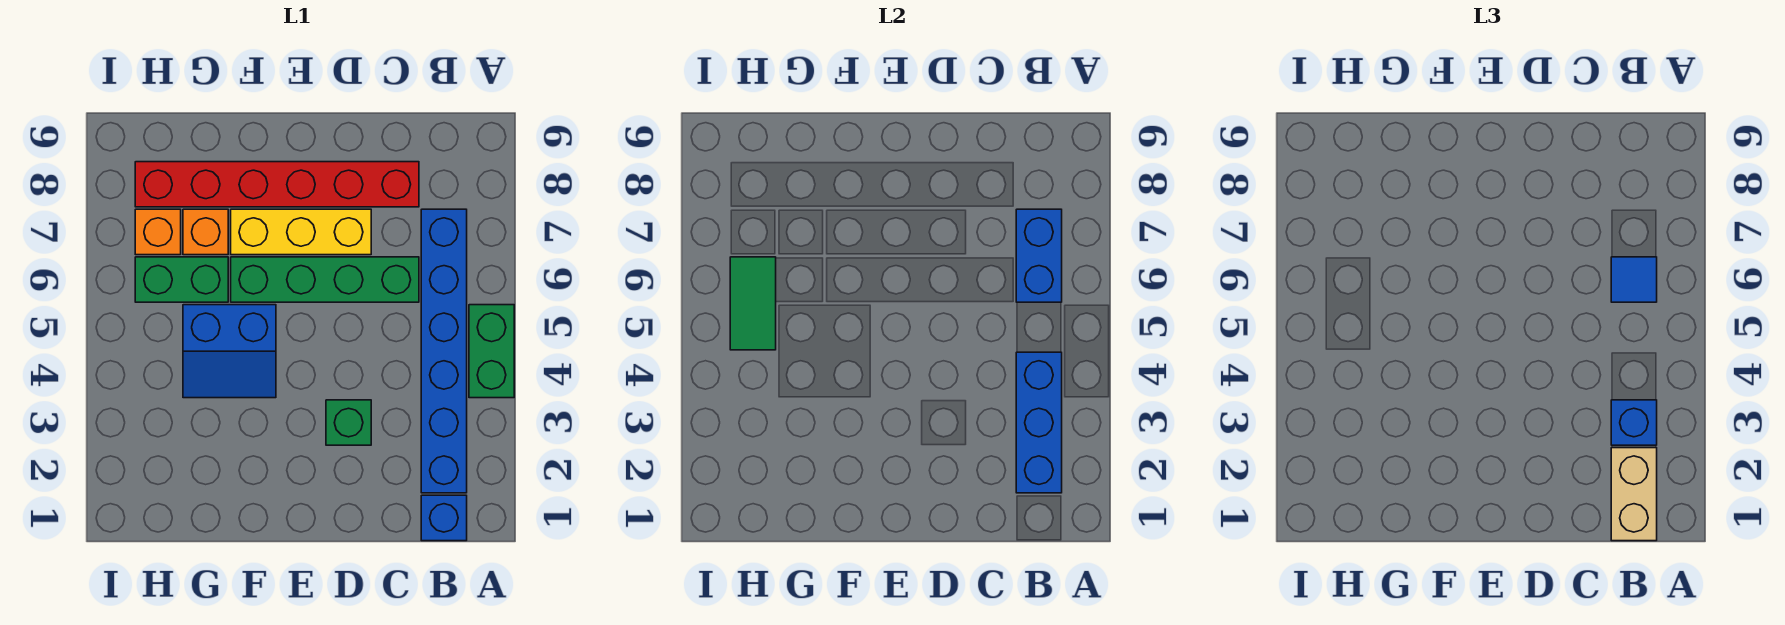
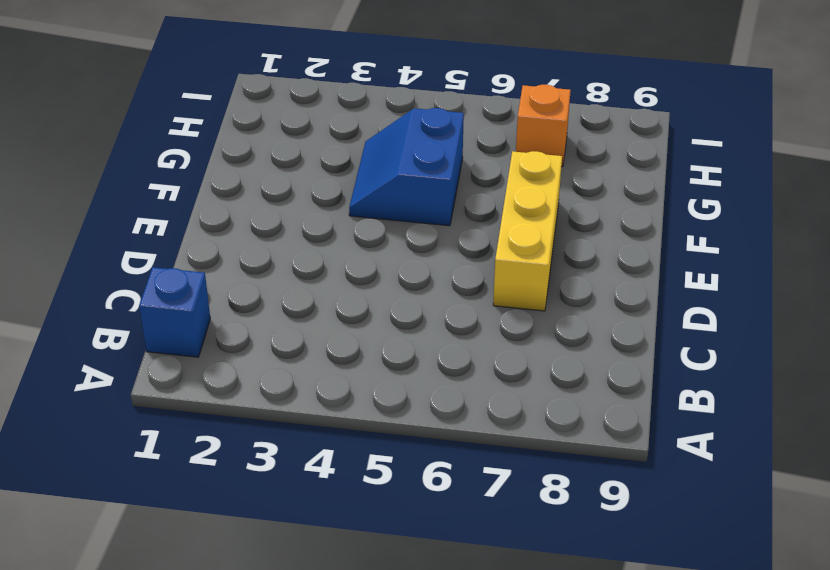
none -> green 1x2 brick [469,305,514,398]
none -> blue 1x6 brick [421,209,467,493]
none -> green 1x4 brick [231,257,419,302]

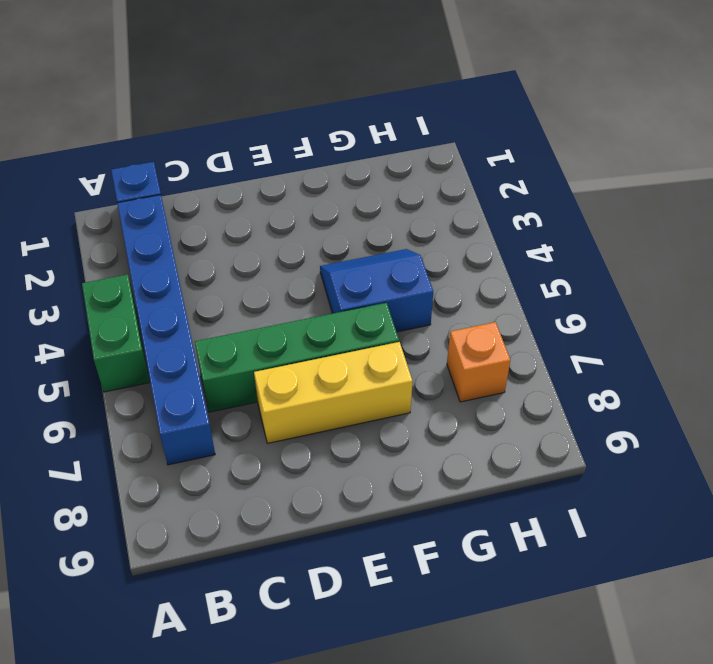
none -> red 1x6 brick [135,162,419,207]
none -> green 1x1 brick [326,400,371,445]
none -> green 1x2 brick [135,257,228,302]

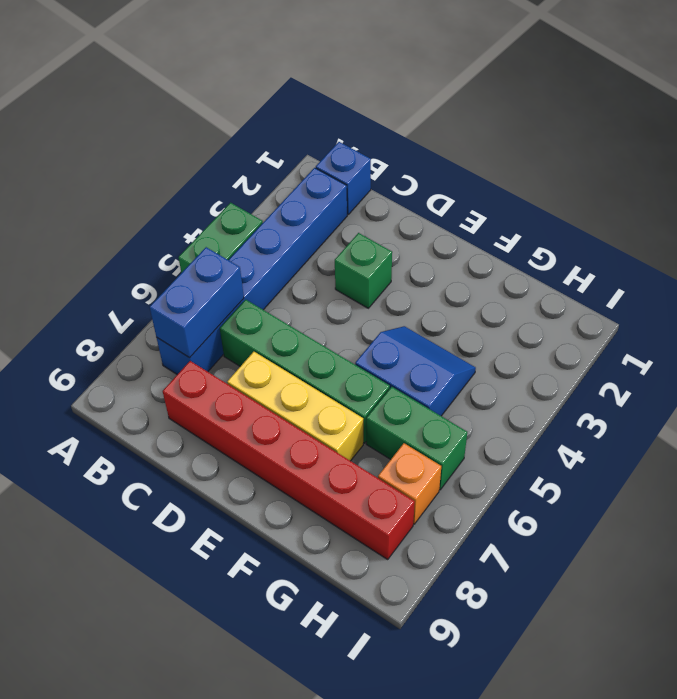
none -> orange 1x1 brick [183,209,228,255]
none -> blue 1x3 brick [1016,352,1062,493]
none -> green 1x2 tile [730,257,776,350]

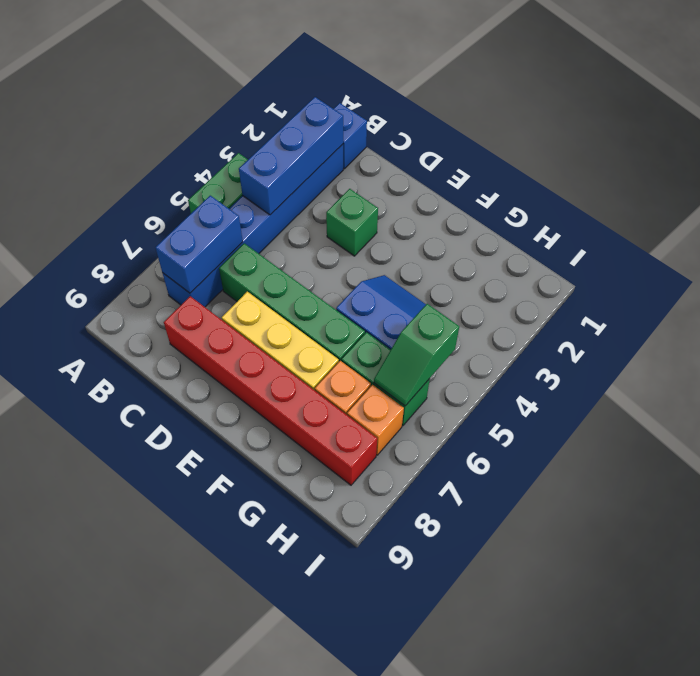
green 1x2 slope [374,304,459,406] -> green 1x2 tile [730,257,776,350]
none -> tan 1x2 brick [1611,448,1657,541]
none -> blue 1x1 brick [1611,400,1657,445]
none -> blue 1x1 tile [1611,257,1657,302]

